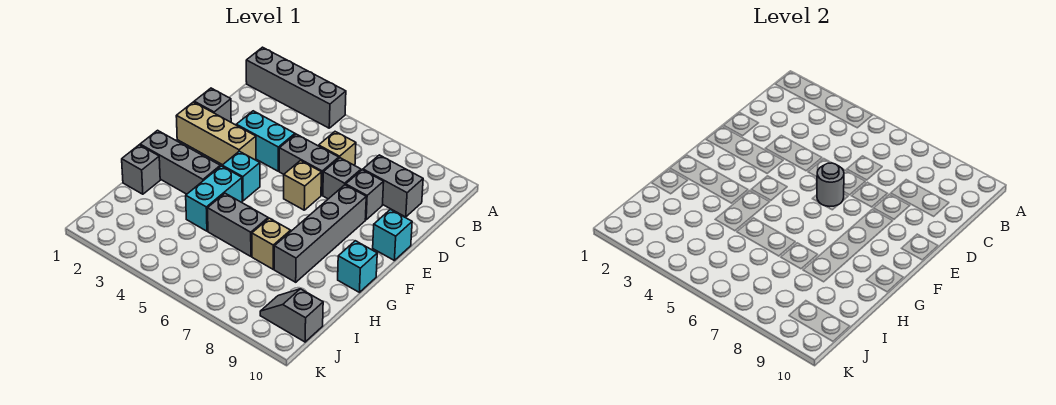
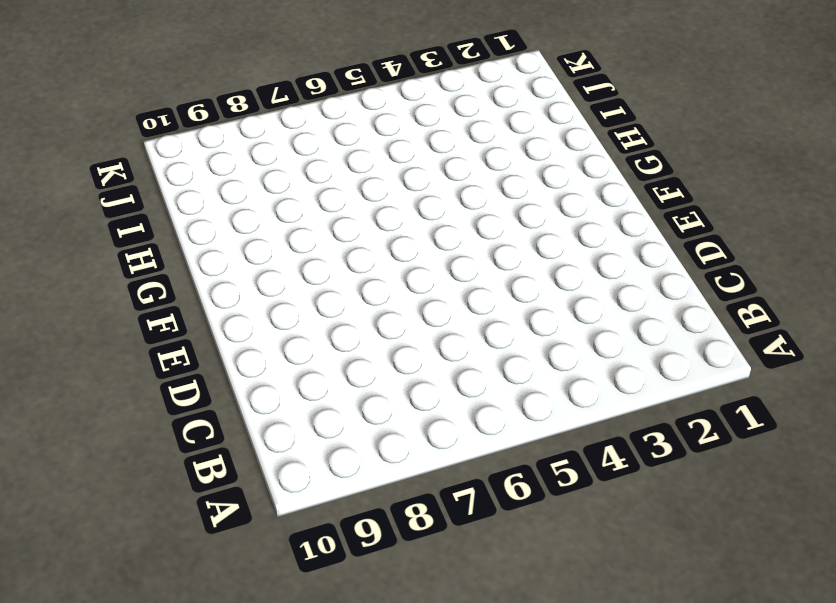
none -> grey 1x4 brick [246,47,346,128]
none -> tan 1x1 brick [319,132,356,166]
none -> grey 1x2 brick [363,155,423,217]

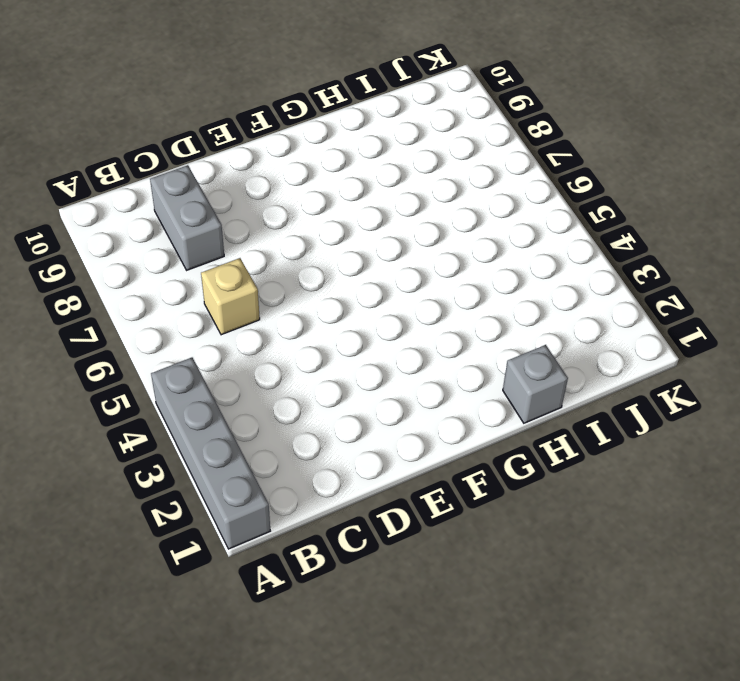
none -> grey 1x1 brick [194,88,231,122]
none -> cyan 1x2 brick [236,111,295,171]
none -> grey 1x2 brick [279,134,339,195]

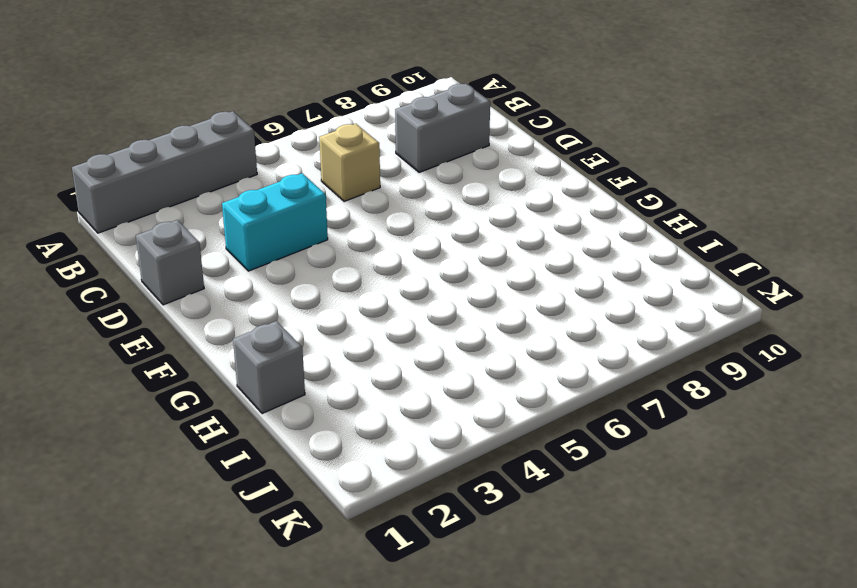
none -> grey 1x2 brick [279,134,339,195]
none -> grey 1x1 brick [323,158,361,199]
none -> grey 1x1 brick [346,170,384,220]

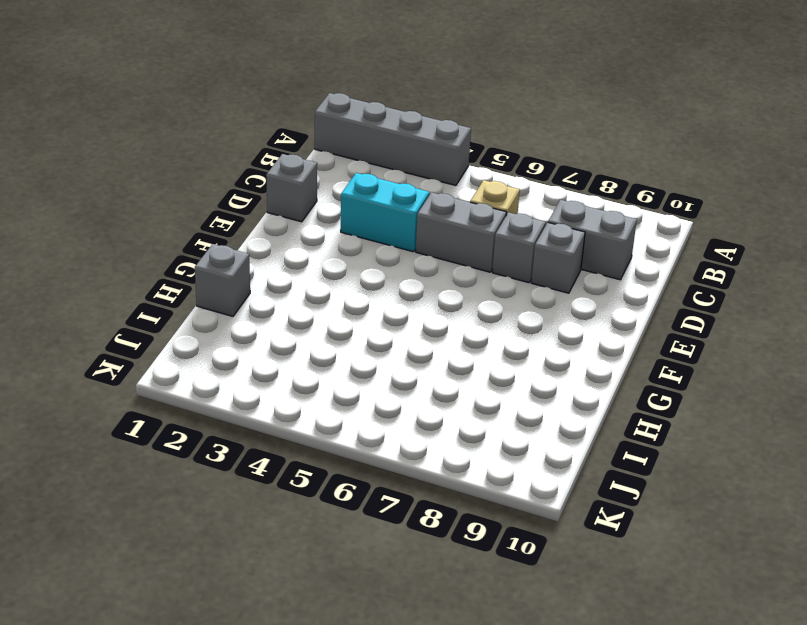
none -> tan 1x3 brick [176,102,256,165]
none -> tan 1x1 brick [284,161,321,210]
none -> grey 1x4 brick [274,185,366,282]

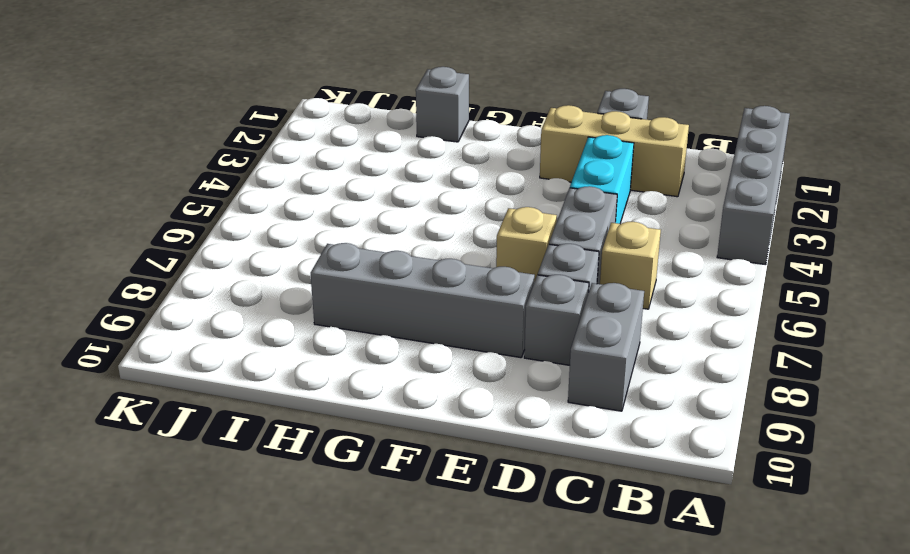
tan 1x3 brick [540,105,689,197] -> tan 1x3 brick turned to [176,102,256,165]
none -> cyan 1x1 brick [373,210,412,260]
none -> cyan 1x1 brick [222,151,260,201]
none -> grey 1x3 brick [140,130,220,194]

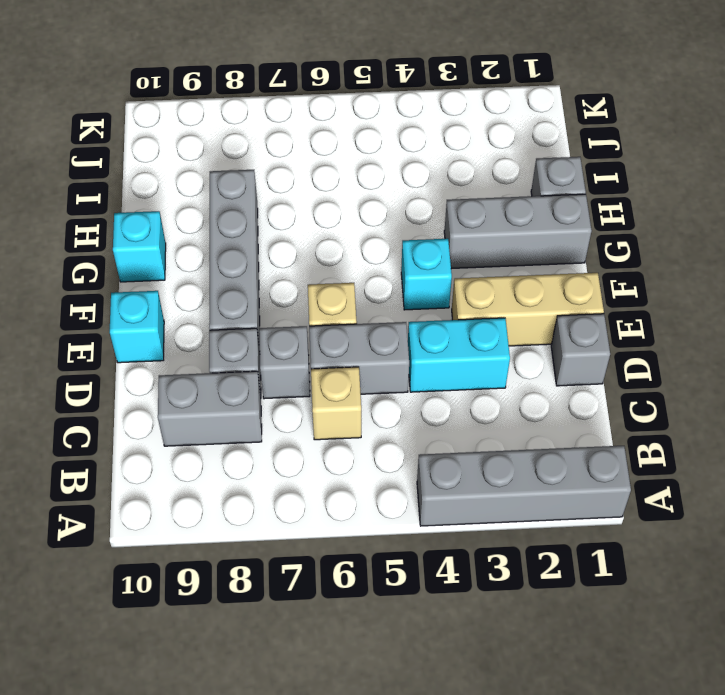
none -> cyan 1x2 brick [186,166,242,231]
none -> grey 1x2 brick [208,193,268,256]
none -> tan 1x1 brick [252,218,291,269]

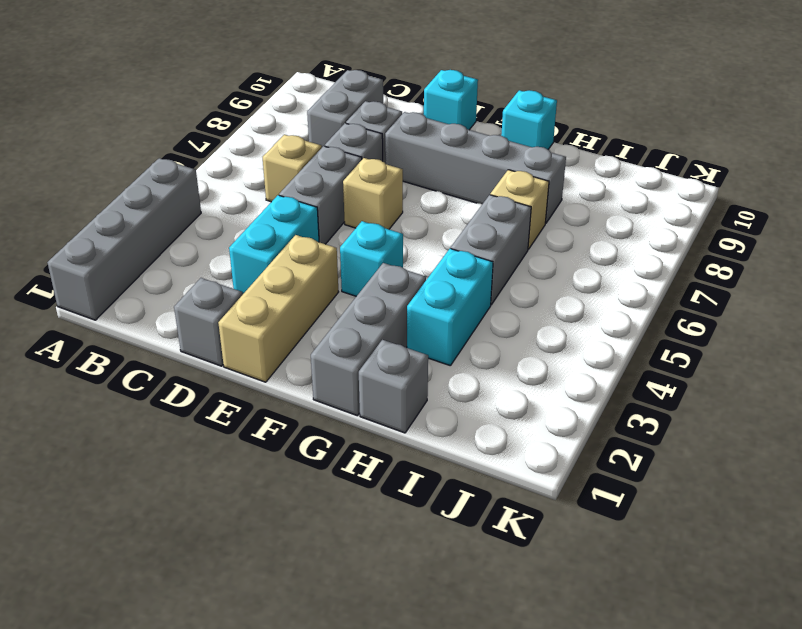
cyan 1x2 brick [407,248,493,366] -> cyan 1x2 brick turned to [186,166,242,231]
none -> grey 1x2 slope [260,289,323,342]
none -> grey 1x1 round brick [817,163,844,206]

